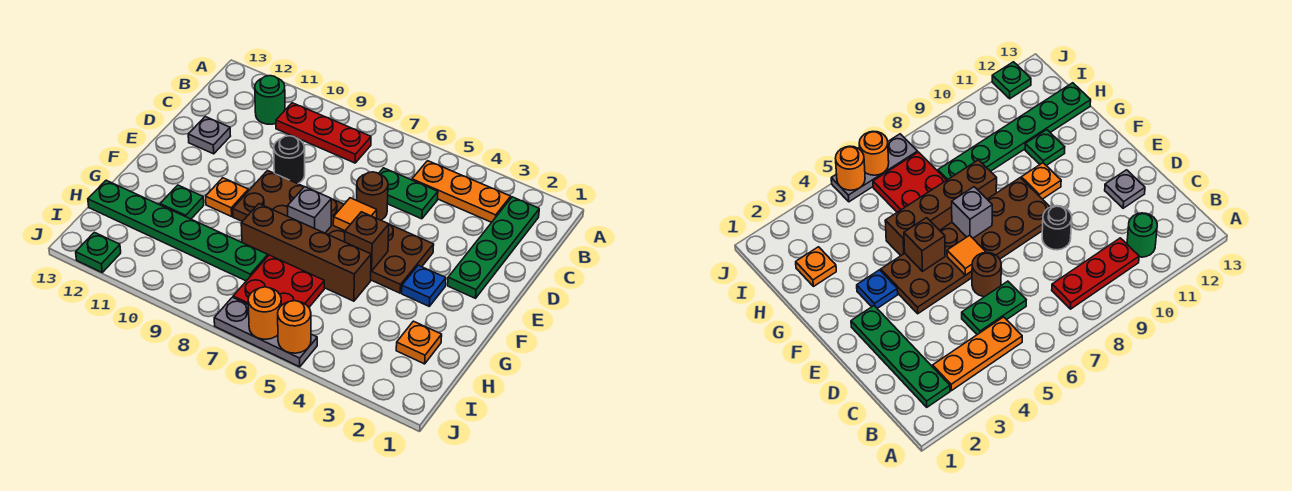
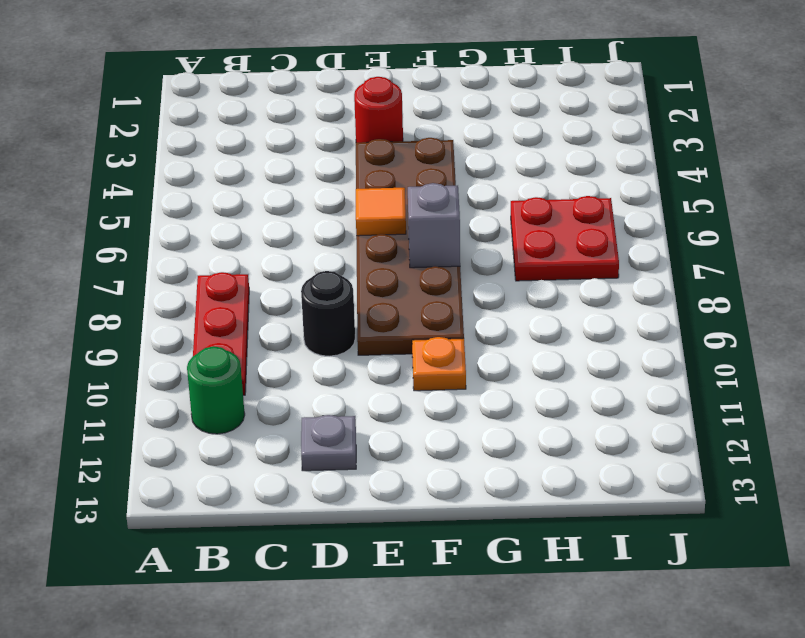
red 1x1 round brick [354,77,403,143] -> none
none -> green 1x4 plate [448,197,539,298]
none -> orange 1x3 plate [412,161,511,222]
none -> green 1x2 plate [379,168,438,219]

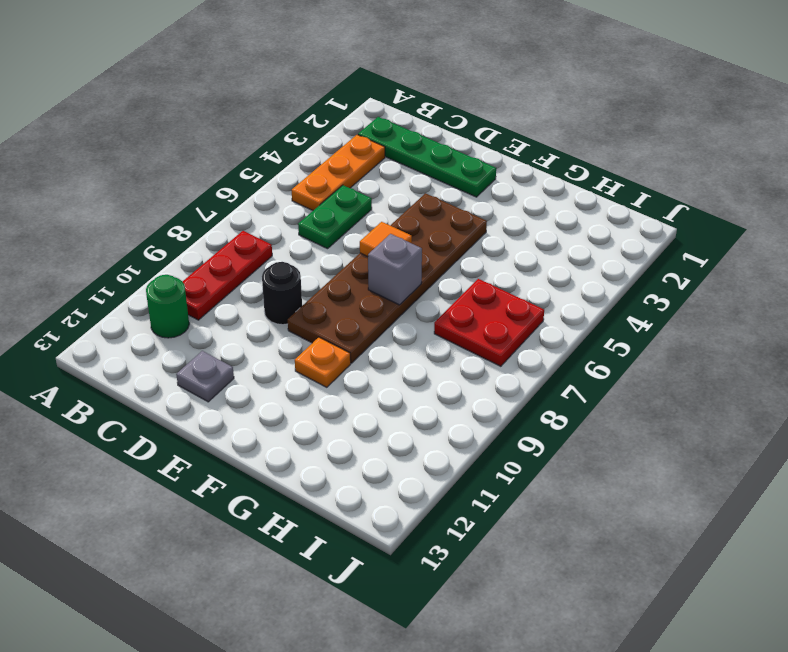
none -> brown 1x1 round brick [357,172,388,220]
none -> blue 1x1 plate [402,265,446,306]
none -> brown 1x4 brick [241,204,371,301]

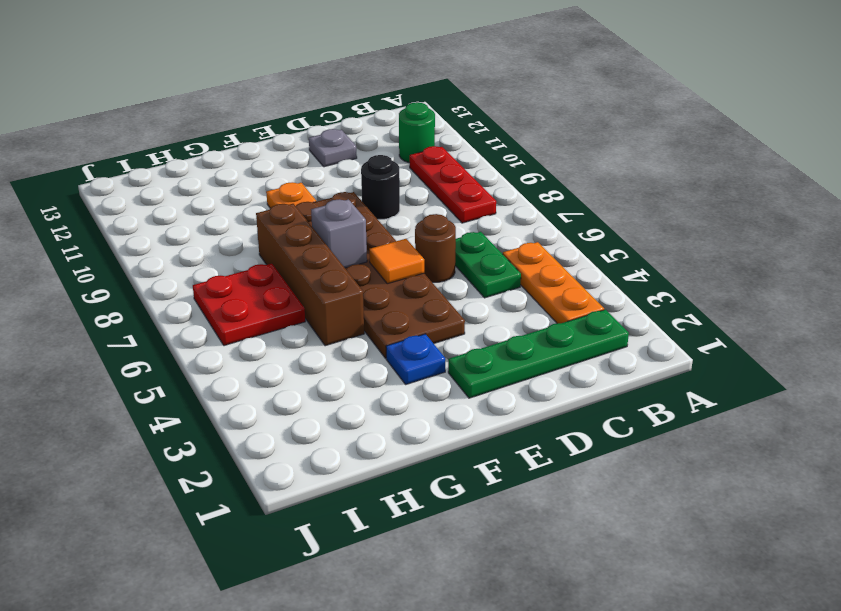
none -> green 1x1 plate [160,185,204,219]
none -> orange 1x1 plate [396,321,442,364]
none -> green 1x6 plate [88,180,268,281]

